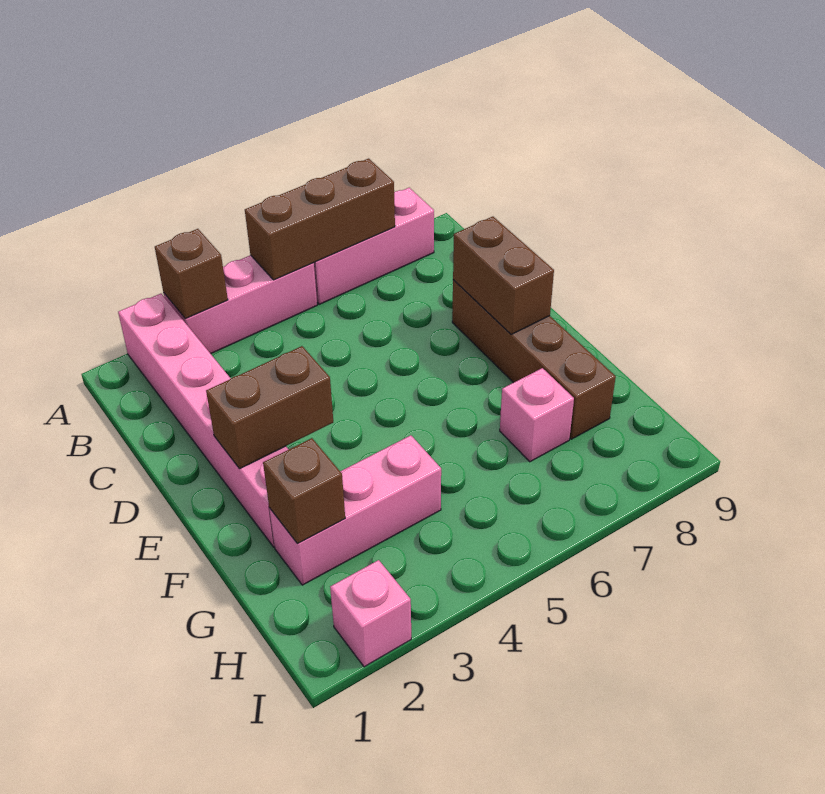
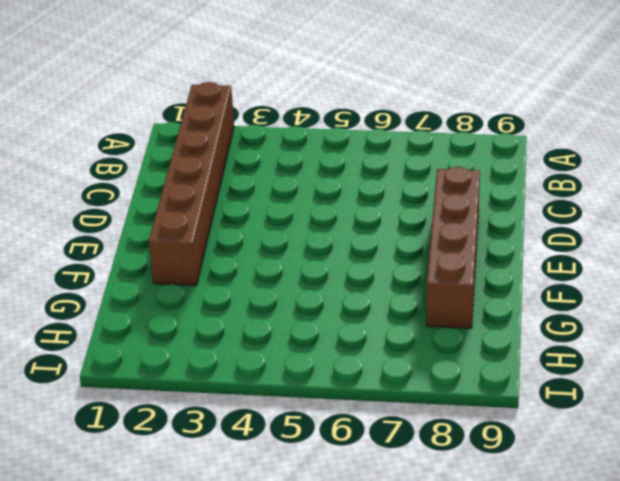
brown 1x6 brick [149,82,234,286] -> pink 1x6 brick [118,294,289,547]
none -> pink 1x3 brick [164,255,317,354]
none -> pink 1x3 brick [314,188,434,304]
none -> pink 1x3 brick [269,435,441,585]

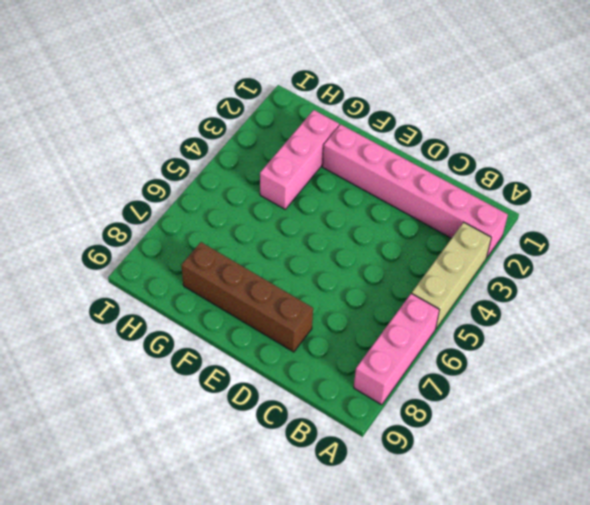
tan 1x3 brick [412,222,491,328] -> pink 1x3 brick [164,255,317,354]
none -> pink 1x1 brick [500,368,574,462]
none -> pink 1x1 brick [330,560,411,667]
none -> brown 1x1 brick [155,229,228,319]

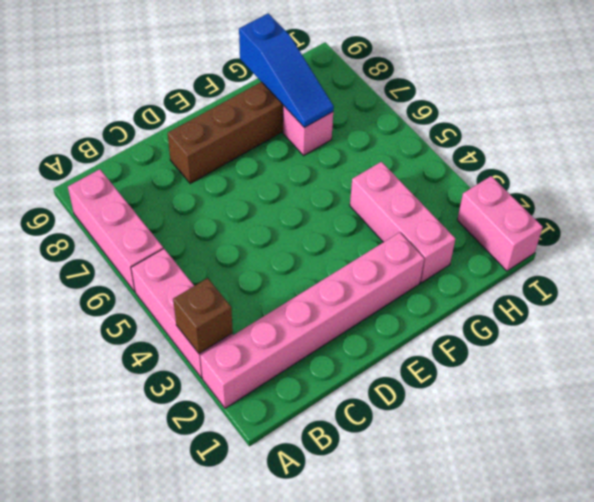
blue 1x3 slope [239,13,334,128] -> none
pink 1x2 brick [457,176,543,271] -> pink 1x1 brick [330,560,411,667]
none -> brown 1x3 brick [245,159,395,280]
none -> brown 1x2 brick [453,217,554,334]
none -> brown 1x2 brick [206,346,333,469]

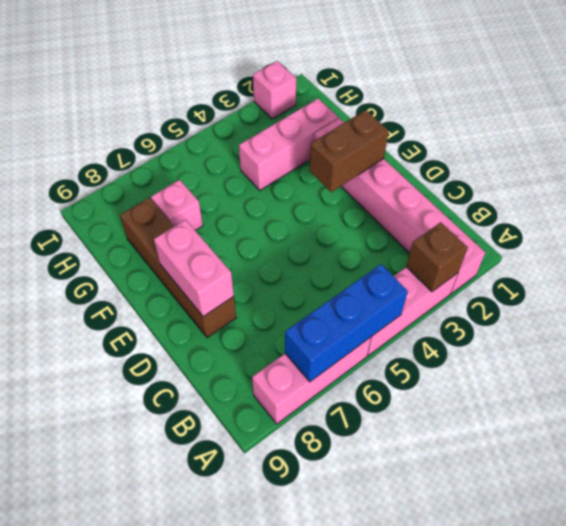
blue 1x3 brick [285,264,408,382] -> brown 1x3 brick [245,159,395,280]
pink 1x2 brick [154,220,234,317] -> brown 1x2 brick [453,217,554,334]
none -> brown 1x1 brick [263,438,345,544]

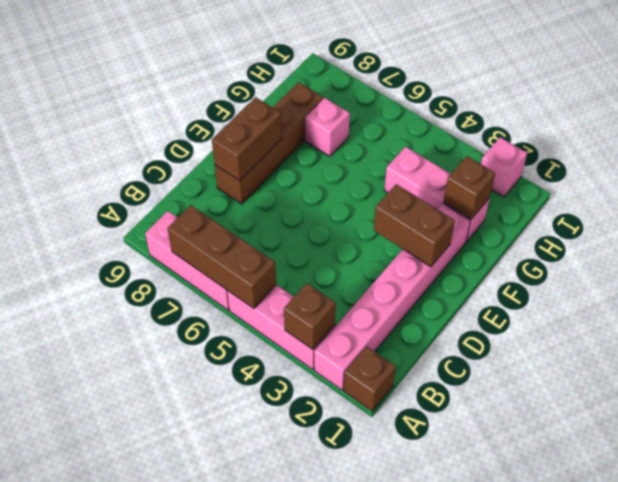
brown 1x1 brick [344,346,396,411] -> none

